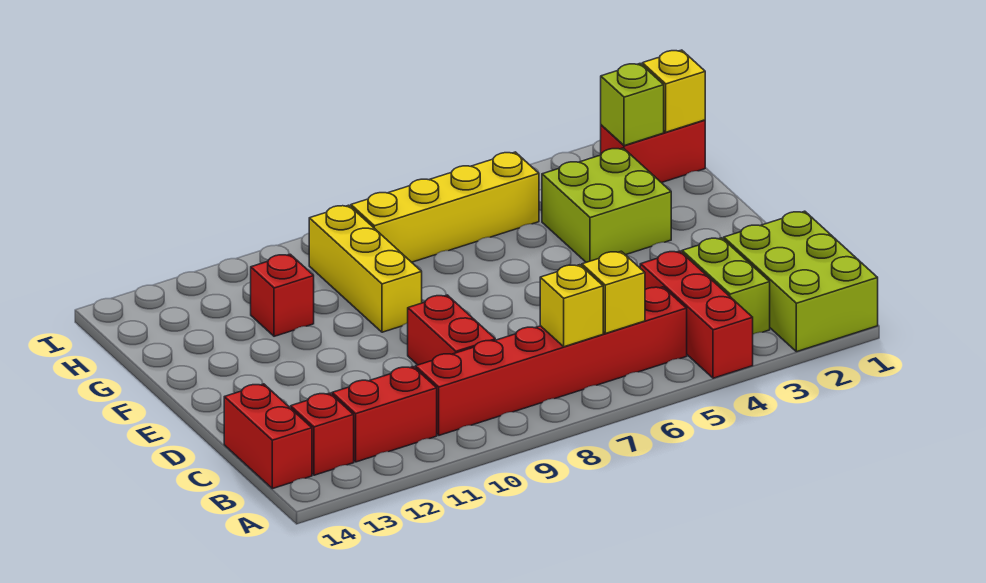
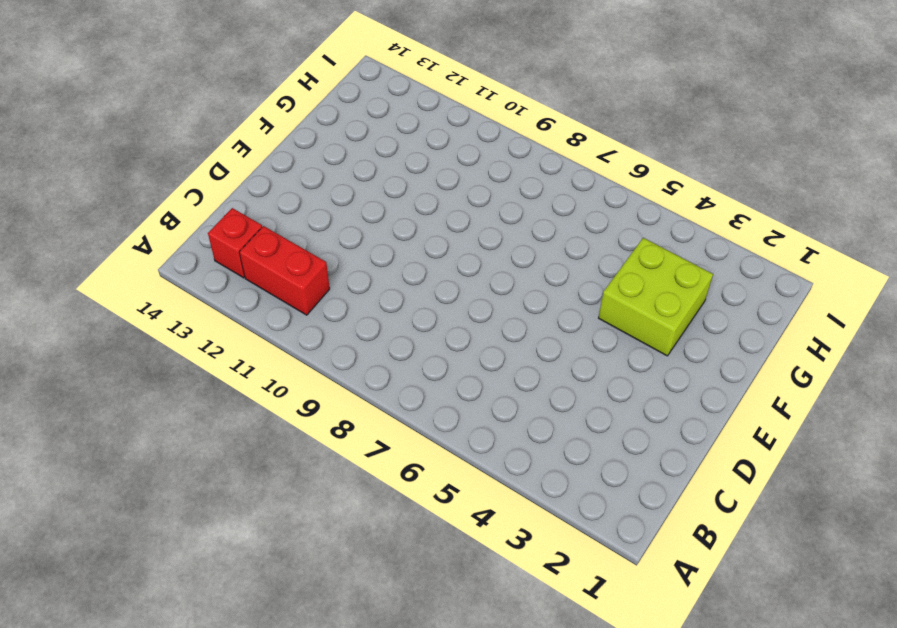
none -> lime 2x3 brick [724,211,878,352]
none -> red 1x3 brick [640,251,753,378]
none -> lime 1x2 brick [682,238,770,334]

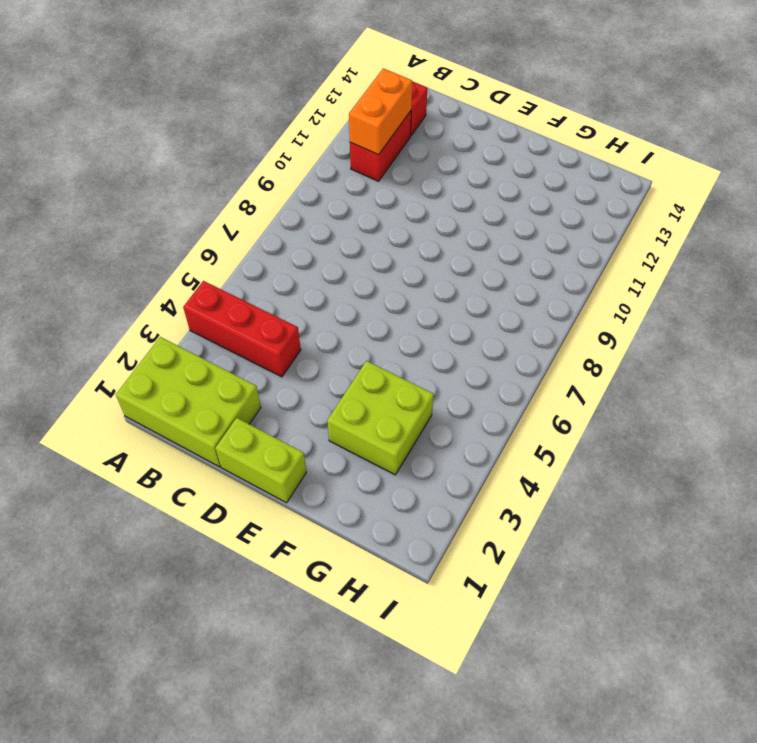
orange 1x2 brick [349,68,413,155] -> none
lime 1x2 brick [215,418,306,503] -> lime 1x2 brick moved to [682,238,770,334]
none -> red 1x6 brick [415,287,687,435]
none -> red 1x2 brick [224,384,312,489]
none -> red 1x2 brick [408,295,495,365]

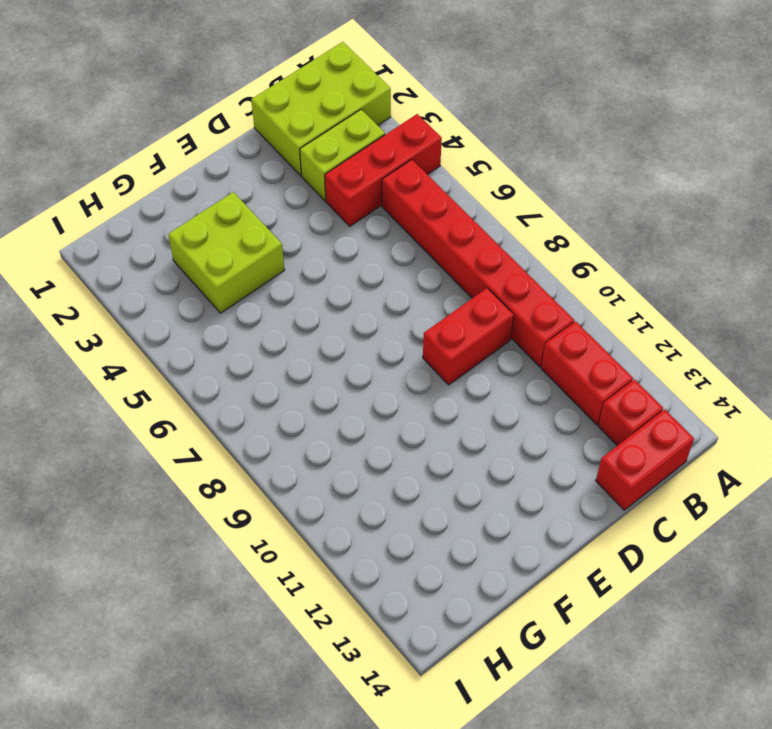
none -> yellow 1x3 brick [309,205,422,332]
none -> red 1x1 brick [251,254,314,336]
none -> red 1x2 brick [601,120,705,183]

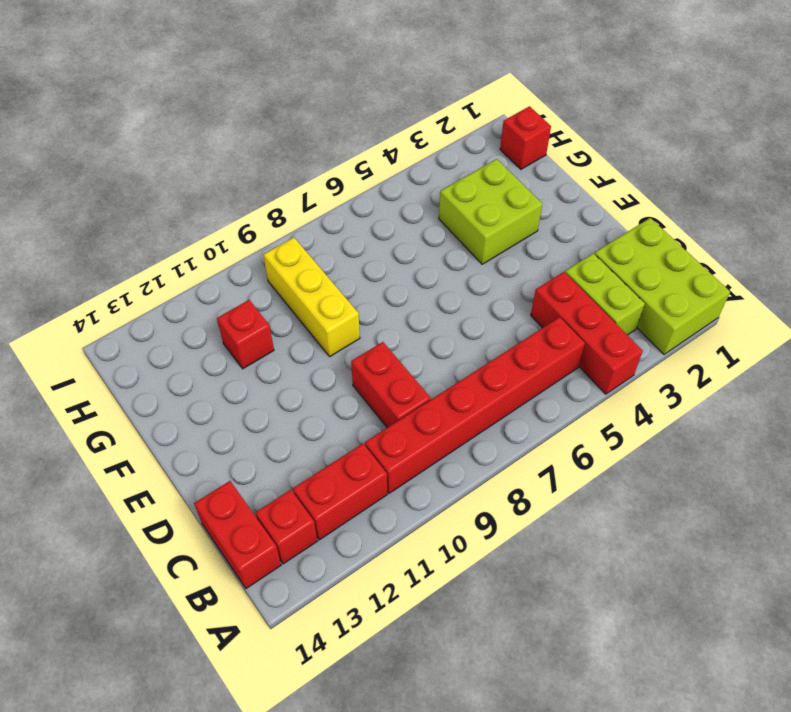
red 1x1 brick [500,106,551,169] -> red 1x2 brick [601,120,705,183]
none -> yellow 1x4 brick [351,152,539,262]
none -> yellow 1x1 brick [582,251,645,333]
none -> yellow 1x1 brick [540,265,603,347]

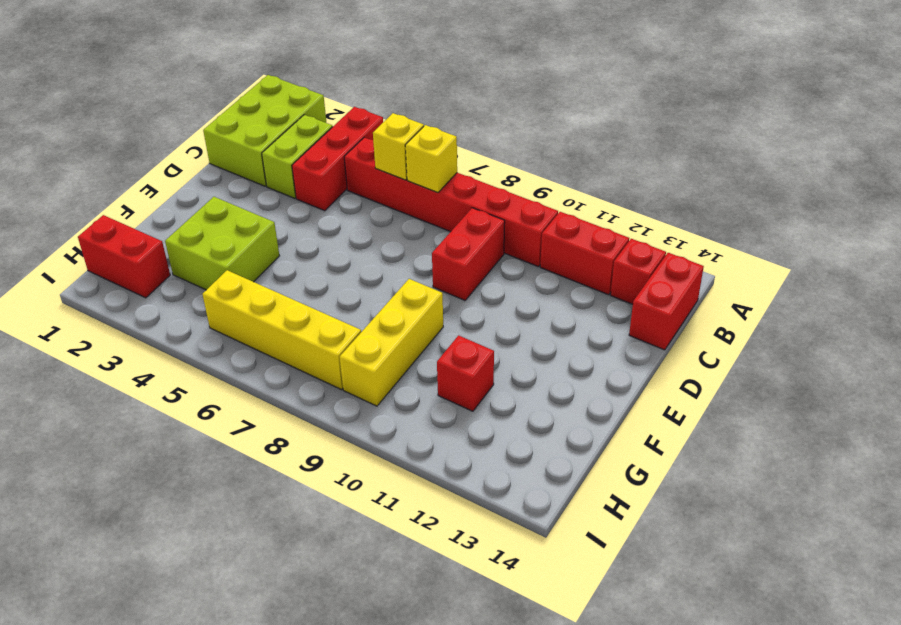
none -> yellow 1x1 brick [642,50,705,132]
none -> lime 1x1 brick [601,64,664,146]

